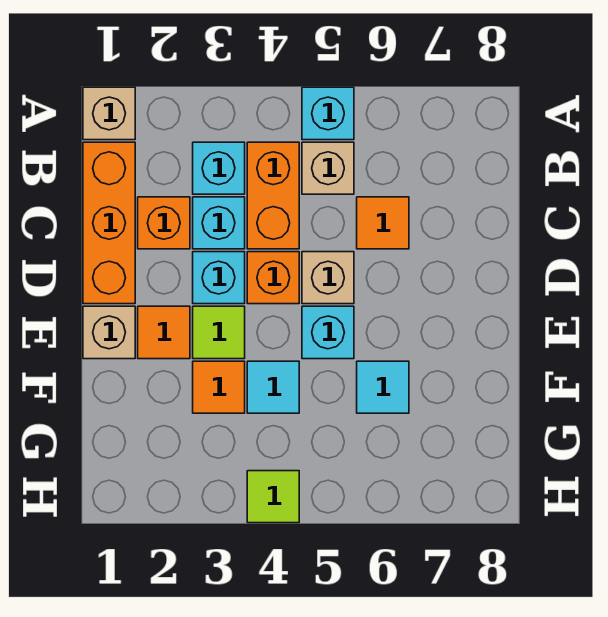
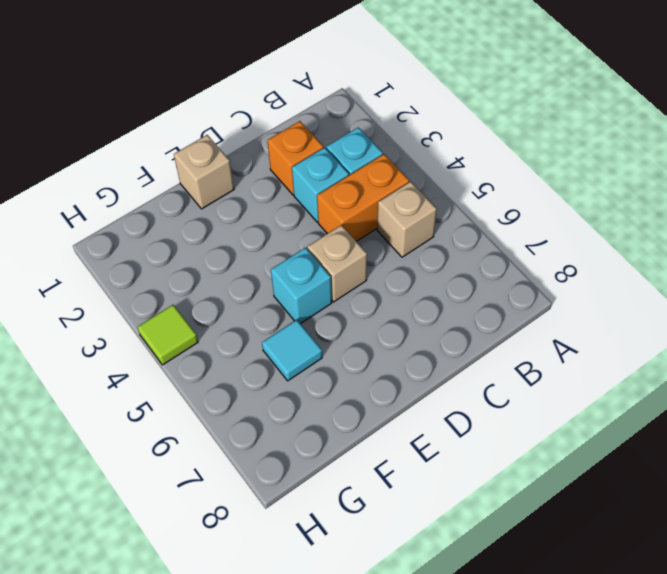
none -> tan 1x1 brick [83,87,135,140]
none -> cyan 1x1 brick [302,87,354,140]
none -> orange 1x3 brick [83,142,135,304]

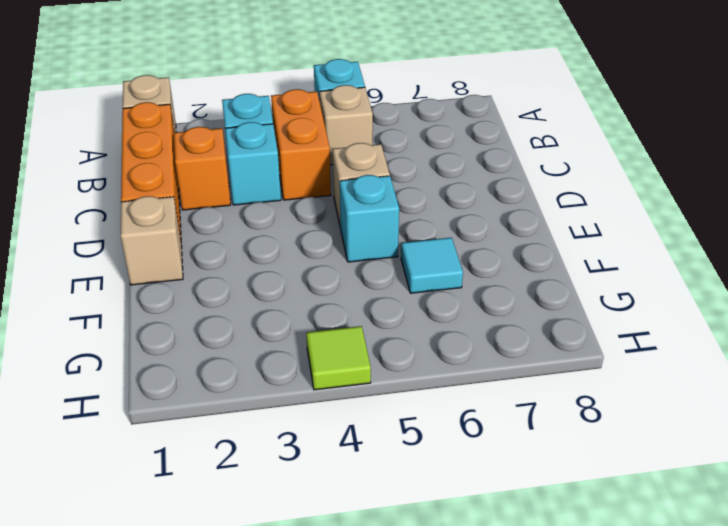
none -> orange 1x1 tile [357,197,409,249]
none -> cyan 1x1 brick [193,252,245,304]
none -> orange 1x1 brick [247,252,299,304]

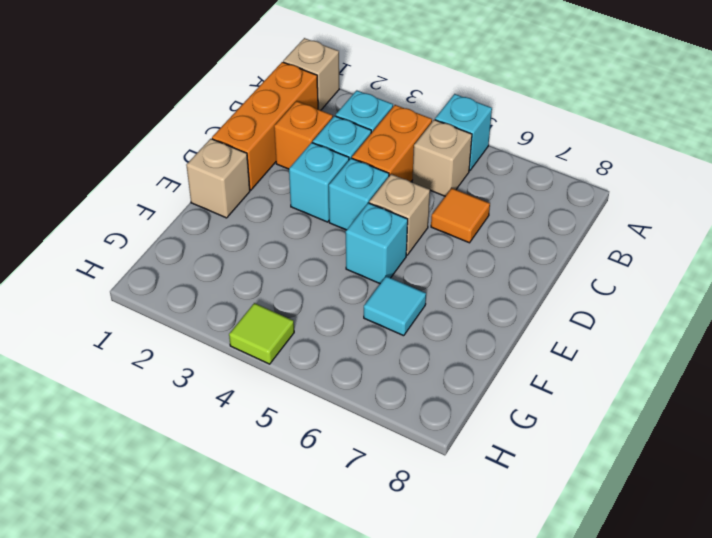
cyan 1x1 brick [329,158,389,230] -> orange 1x1 brick [247,252,299,304]
none -> orange 1x1 tile [138,306,190,359]
none -> lime 1x1 tile [193,306,245,359]
none -> orange 1x1 tile [193,361,245,413]

